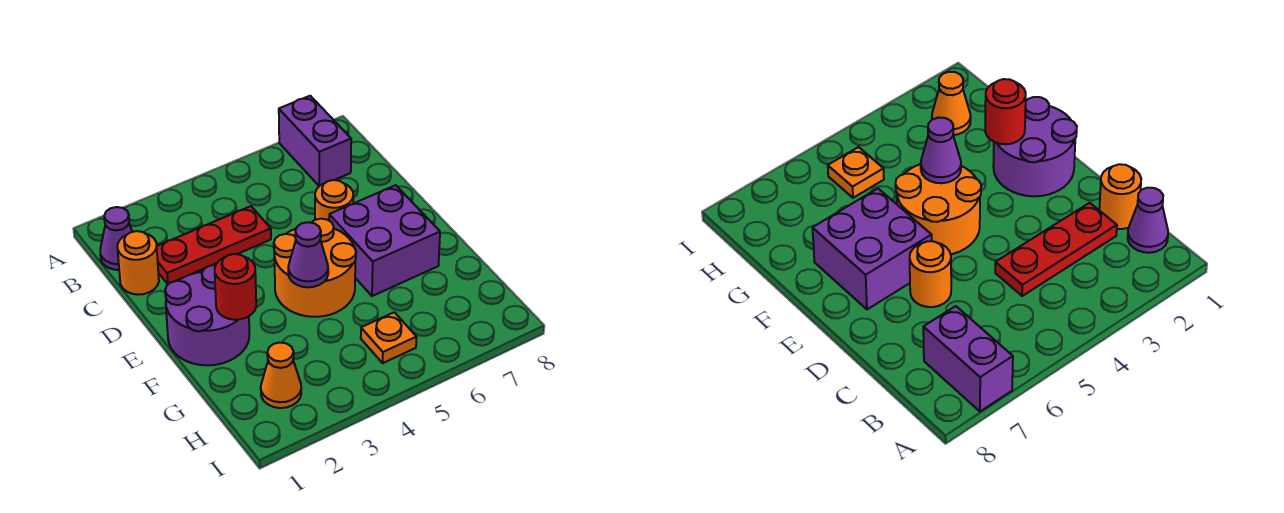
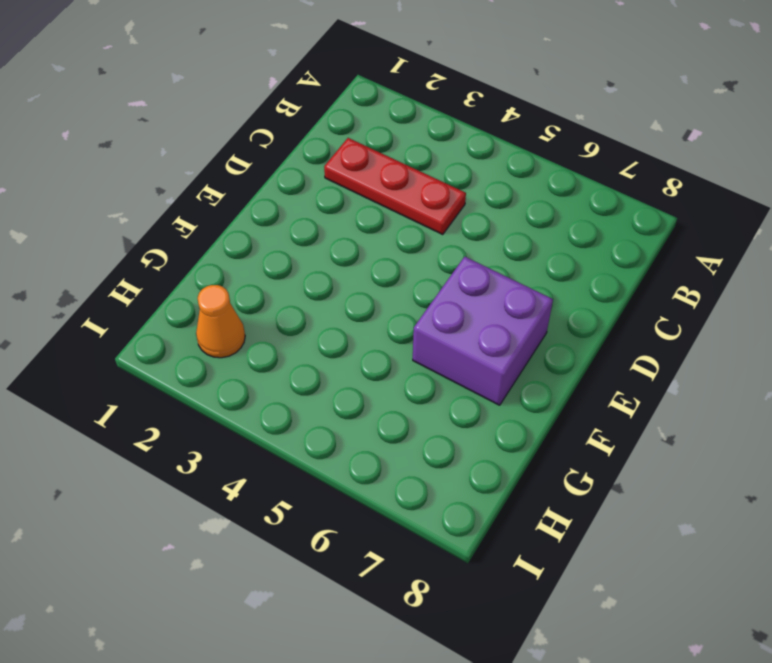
none -> purple 1x2 brick [279,96,351,186]
none -> purple 1x1 cone [100,207,132,270]
none -> orange 1x1 round brick [117,231,159,295]

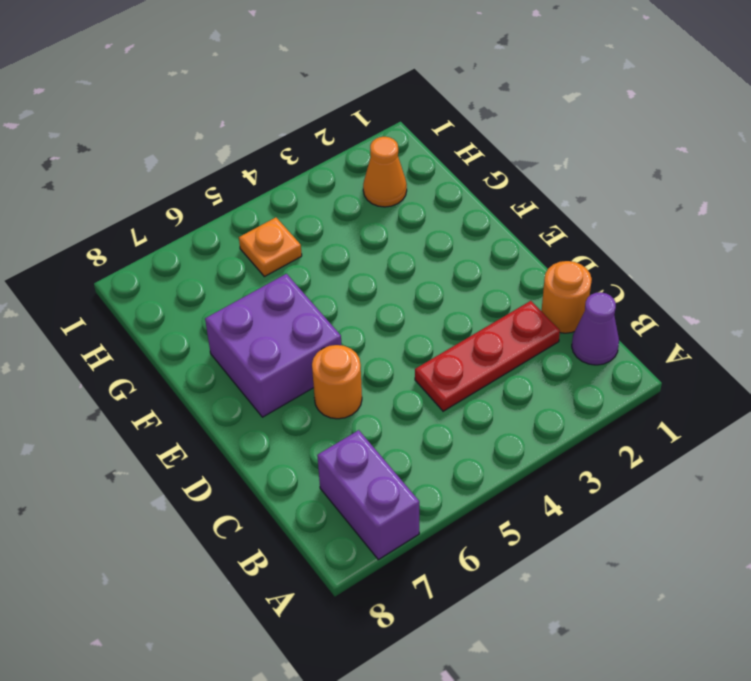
none -> purple 2x2 round brick [165,265,249,365]
none -> orange 2x2 round brick [274,219,356,317]
none -> red 1x1 round brick [215,254,256,320]

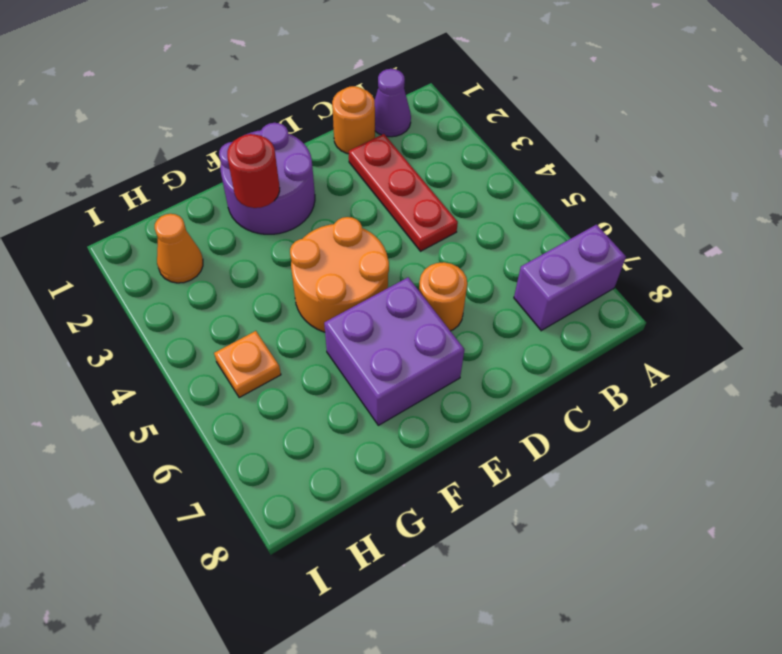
none -> purple 1x1 cone [288,222,328,287]

